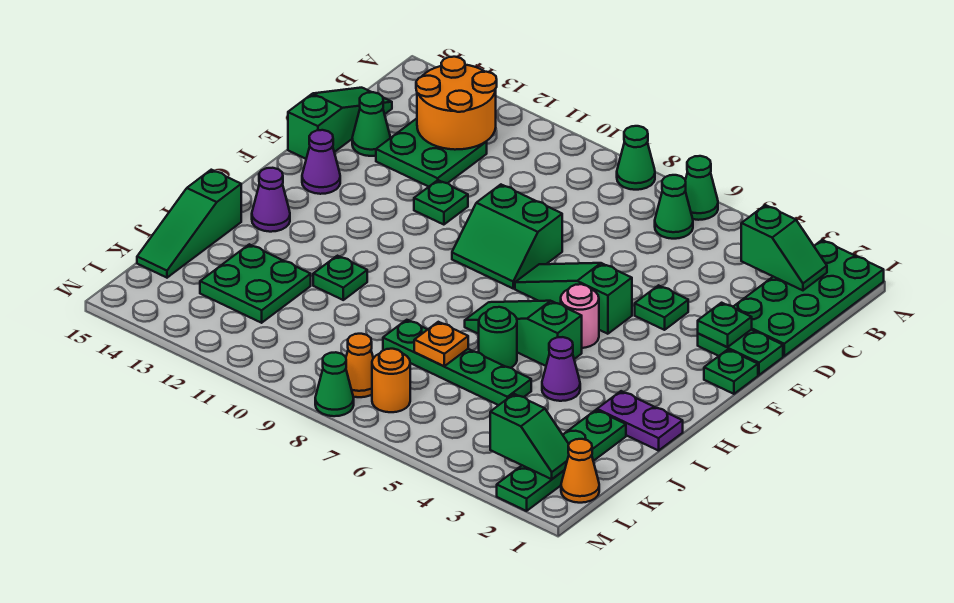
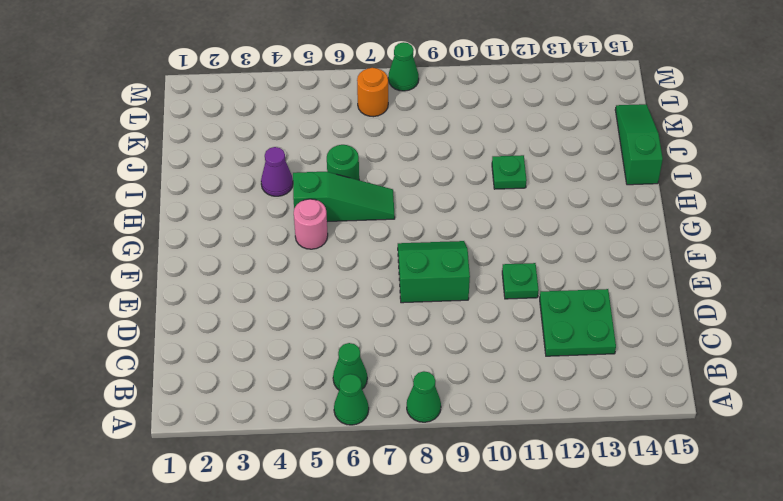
none -> green 2x4 plate [733,240,884,356]
none -> green 1x3 slope [288,88,392,159]
none -> green 1x1 cone [352,92,390,156]
none -> green 1x2 plate [698,330,783,375]

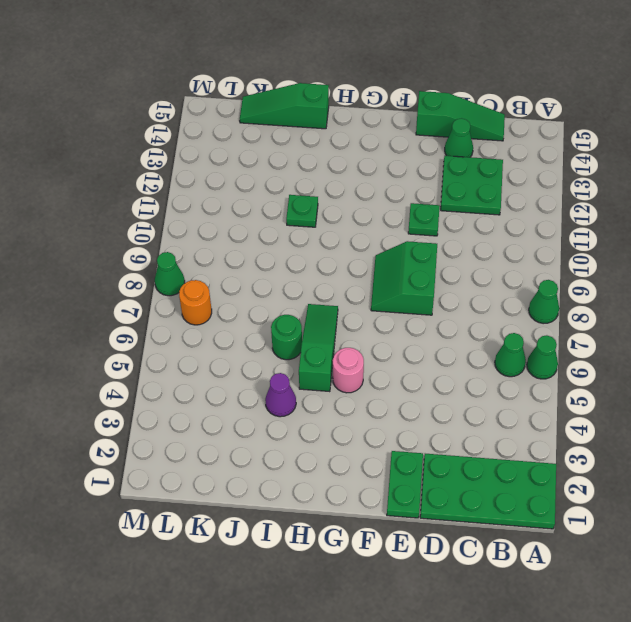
none -> green 1x1 plate [635,285,688,330]
none -> green 1x1 plate [704,350,758,394]
none -> green 1x3 slope [515,263,632,334]
none -> purple 1x1 cone [302,130,340,194]

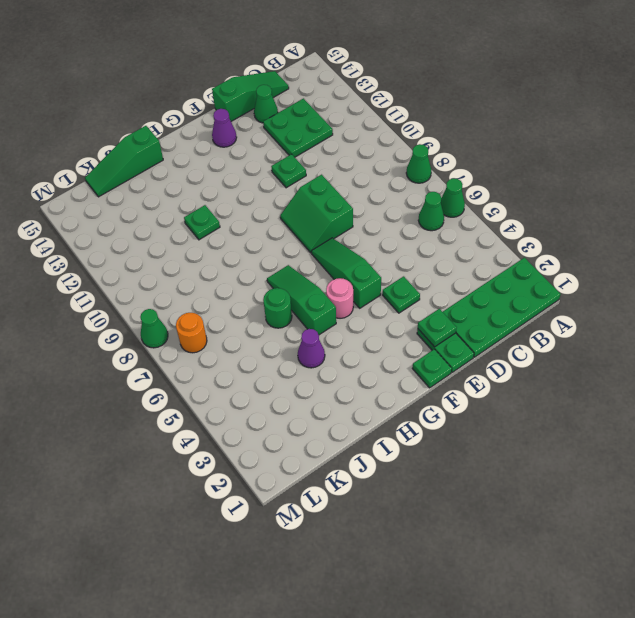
none -> purple 1x1 cone [252,168,290,232]
none -> purple 1x2 plate [597,391,683,451]
none -> green 1x4 plate [497,410,626,511]
none -> green 1x4 plate [383,320,531,405]

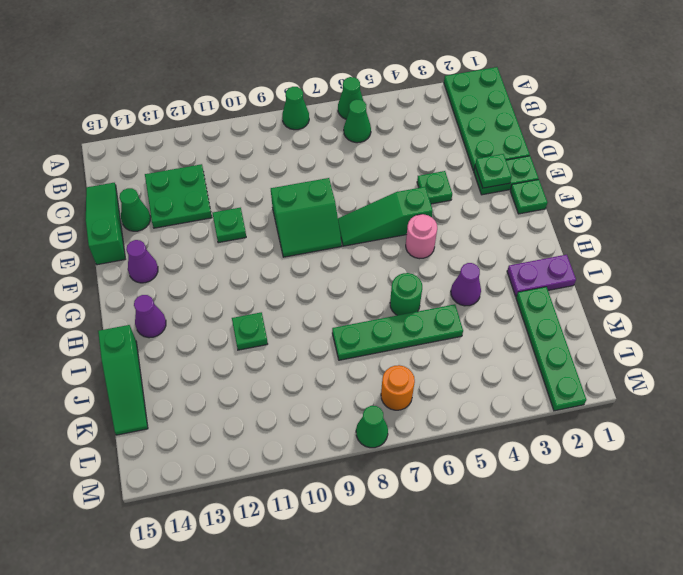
none -> green 1x3 slope [465,301,582,366]
none -> green 2x2 plate [200,244,311,323]
none -> orange 1x1 cone [561,439,599,503]
none -> orange 1x1 cone [346,334,373,397]

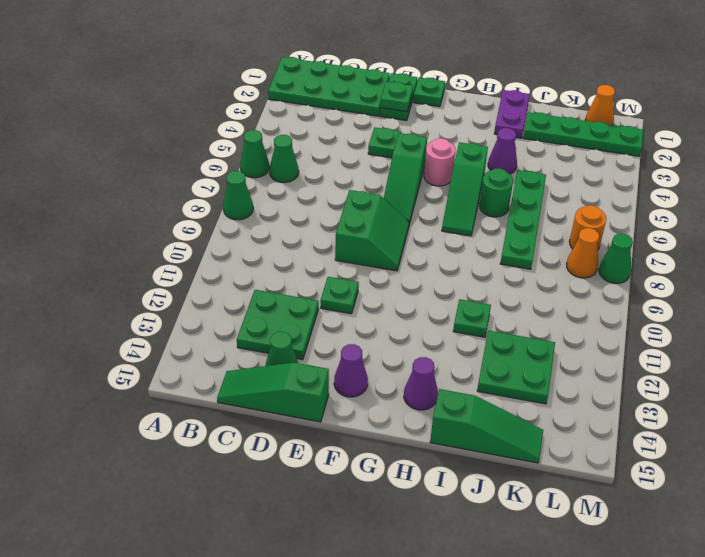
none -> green 1x2 slope [741,205,827,290]
none -> orange 2x2 round brick [416,57,497,150]
none -> orange 1x1 plate [414,322,468,366]
none -> green 1x2 slope [490,394,569,479]

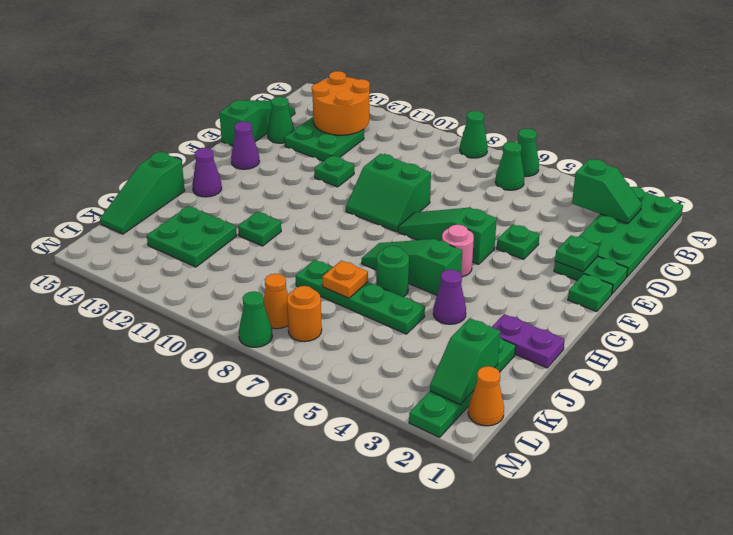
green 1x2 slope [430,318,500,405] -> green 1x2 slope turned to [490,394,569,479]

